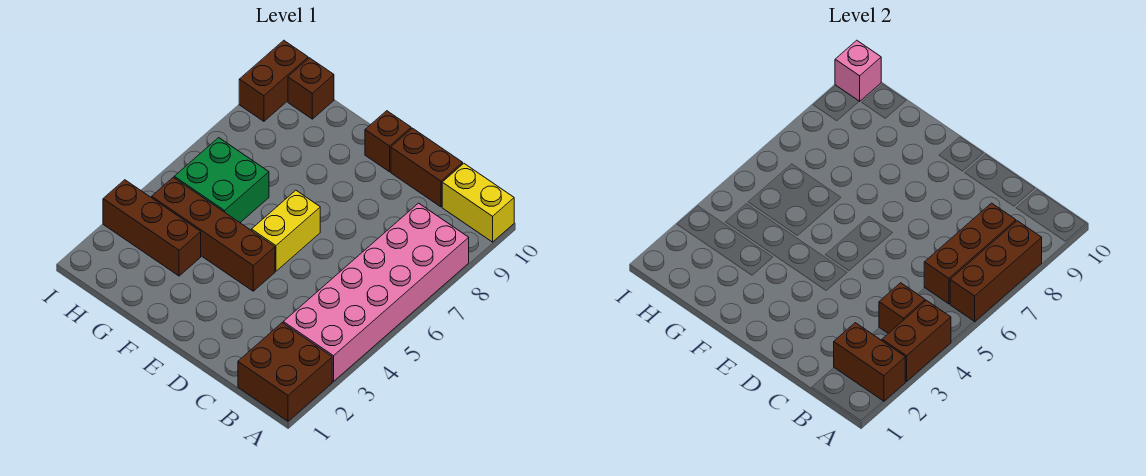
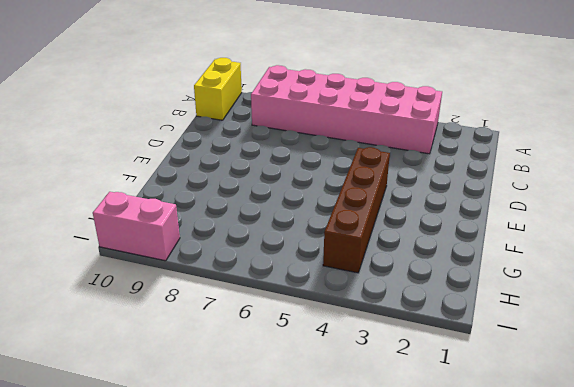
pink 1x2 brick [93,192,180,261] -> brown 1x2 brick [239,40,308,121]
none -> brown 2x2 brick [238,323,332,421]
none -> brown 1x2 brick [391,128,463,207]
none -> yellow 1x2 brick [252,190,320,271]

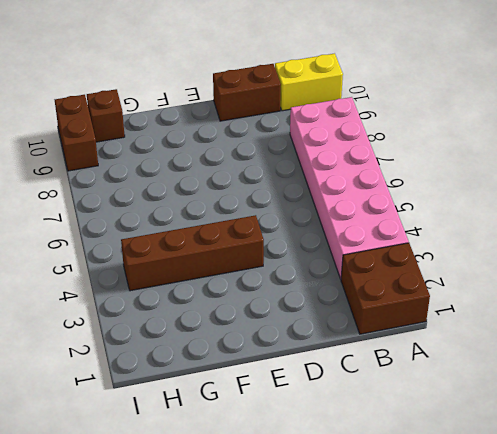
none -> yellow 1x2 brick [252,190,320,271]
none -> brown 1x1 brick [365,111,411,172]
none -> brown 1x3 brick [103,180,201,276]

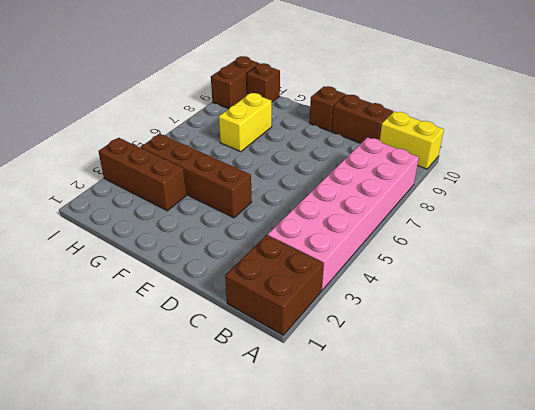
yellow 1x2 brick [219,93,272,152] -> yellow 1x2 brick moved to [252,190,320,271]
none -> green 2x2 brick [174,138,269,222]
none -> brown 1x2 brick [834,323,905,401]
none -> brown 1x2 brick [882,300,951,381]

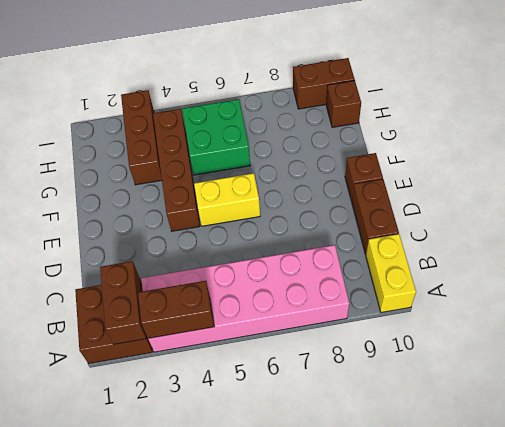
none -> brown 1x3 brick [950,221,1042,322]
none -> brown 1x1 brick [879,283,925,333]
none -> brown 1x3 brick [924,203,1016,304]

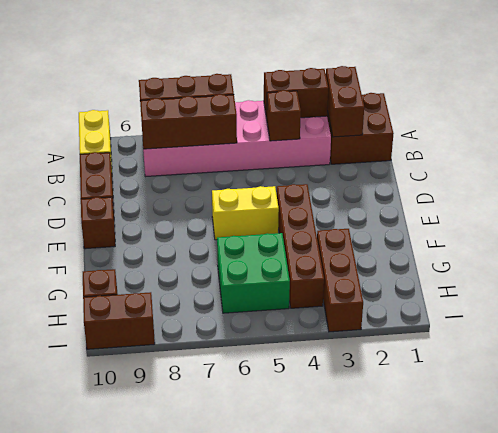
none -> pink 1x1 brick [835,40,881,102]

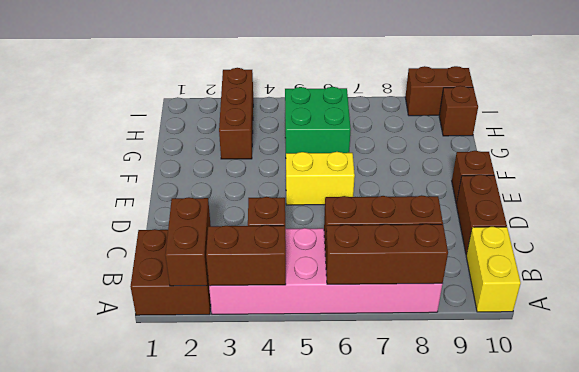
none -> brown 1x4 brick [152,177,275,291]
none -> pink 1x1 brick [835,40,881,102]

